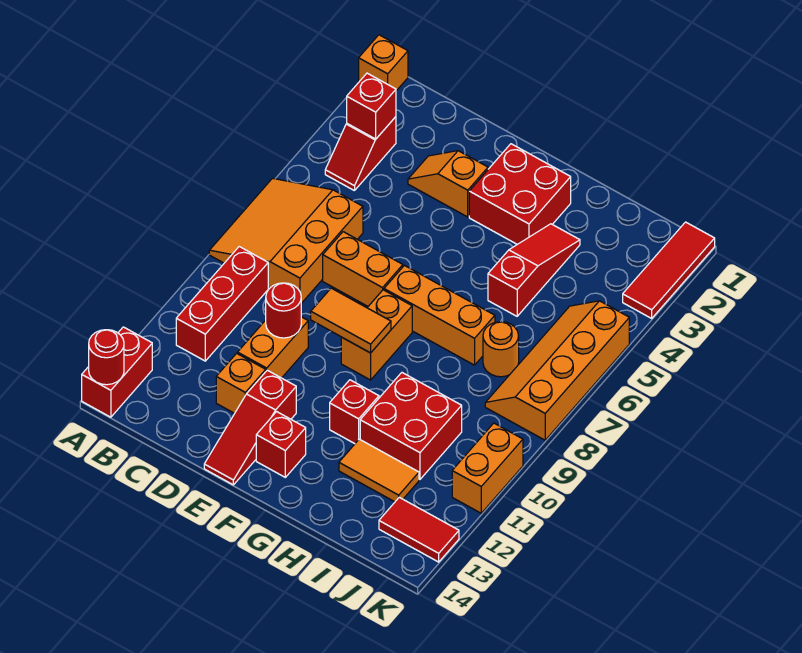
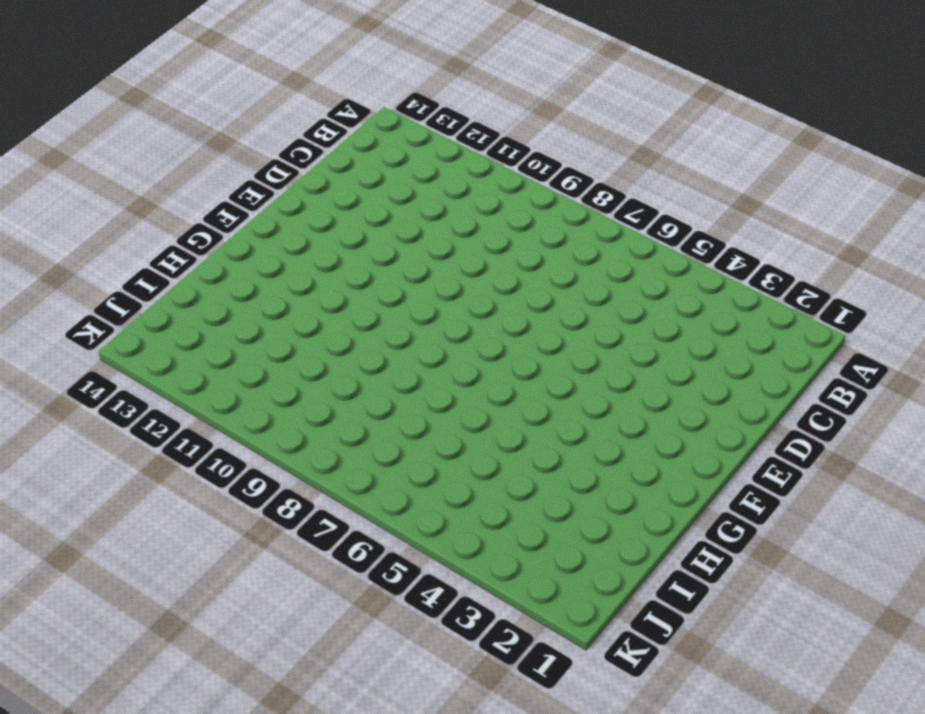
none -> orange 1x1 brick [359,35,408,91]
none -> orange 3x3 slope [209,178,363,303]
none -> red 1x2 brick [82,327,152,417]

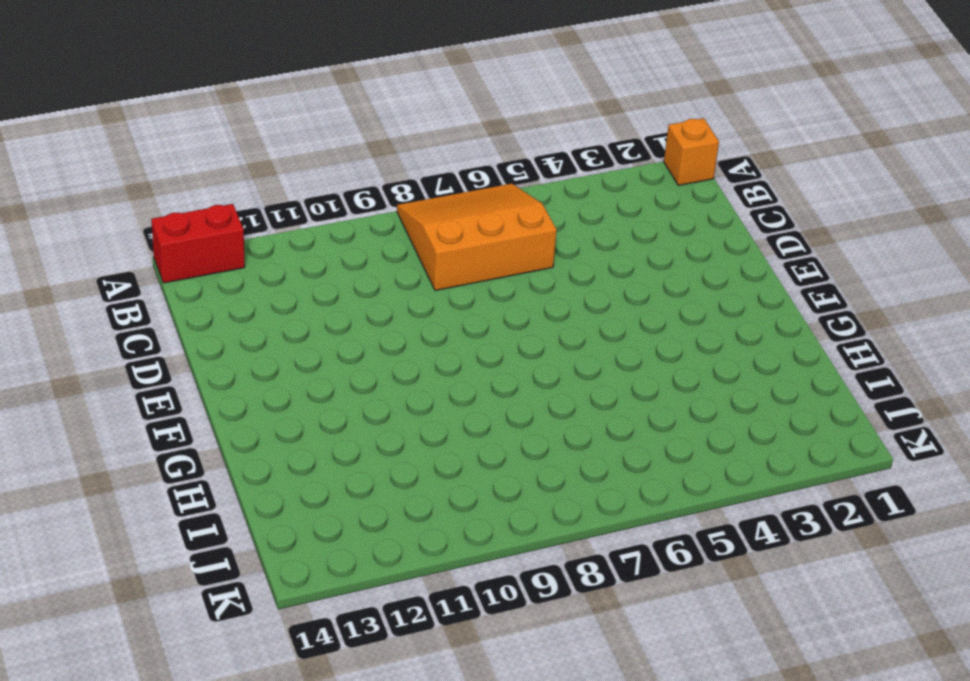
none -> red 1x2 slope [325,117,396,191]
none -> red 1x3 brick [176,247,268,361]
none -> orange 1x2 slope [408,151,488,217]

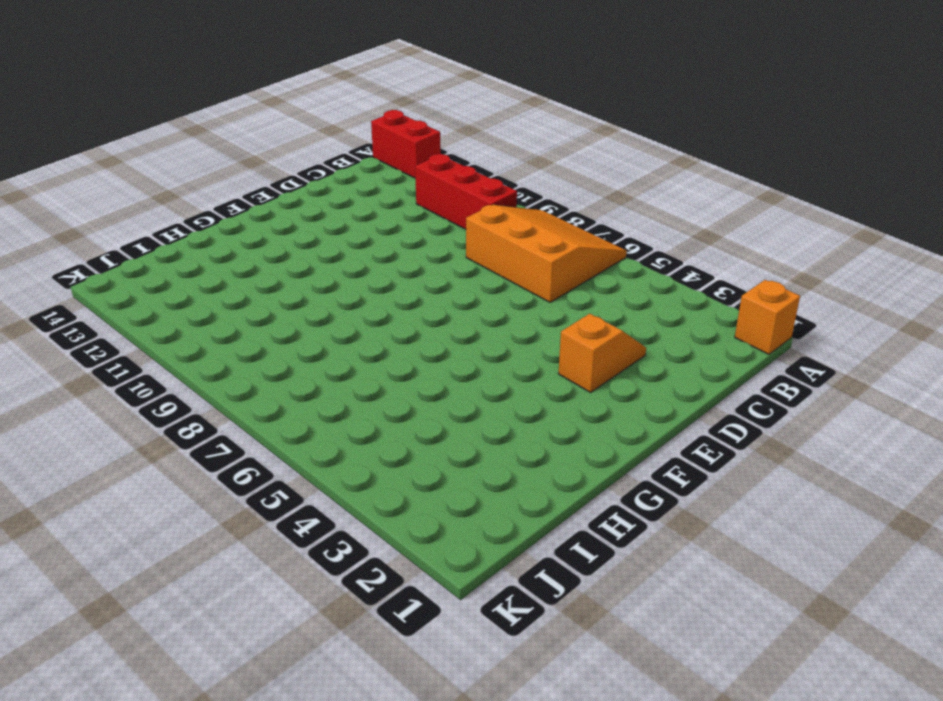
none -> red 1x2 slope [325,117,396,191]
none -> orange 1x2 brick [323,232,403,306]
none -> orange 1x2 brick [238,317,308,378]

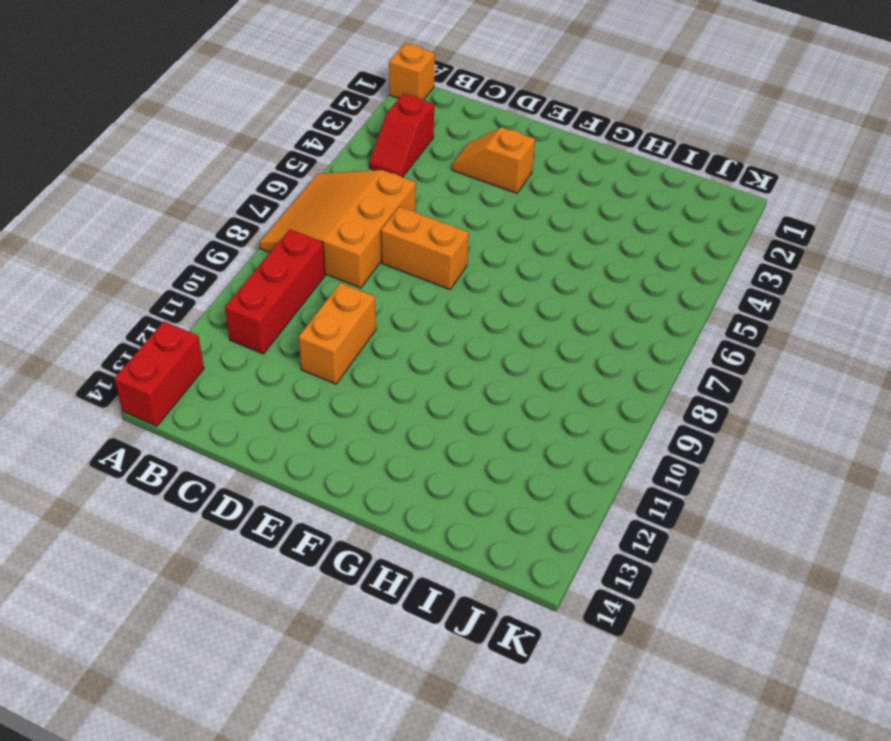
none -> orange 1x1 brick [216,353,266,413]
none -> red 1x3 slope [204,370,296,485]
none -> red 2x2 brick [469,144,571,244]

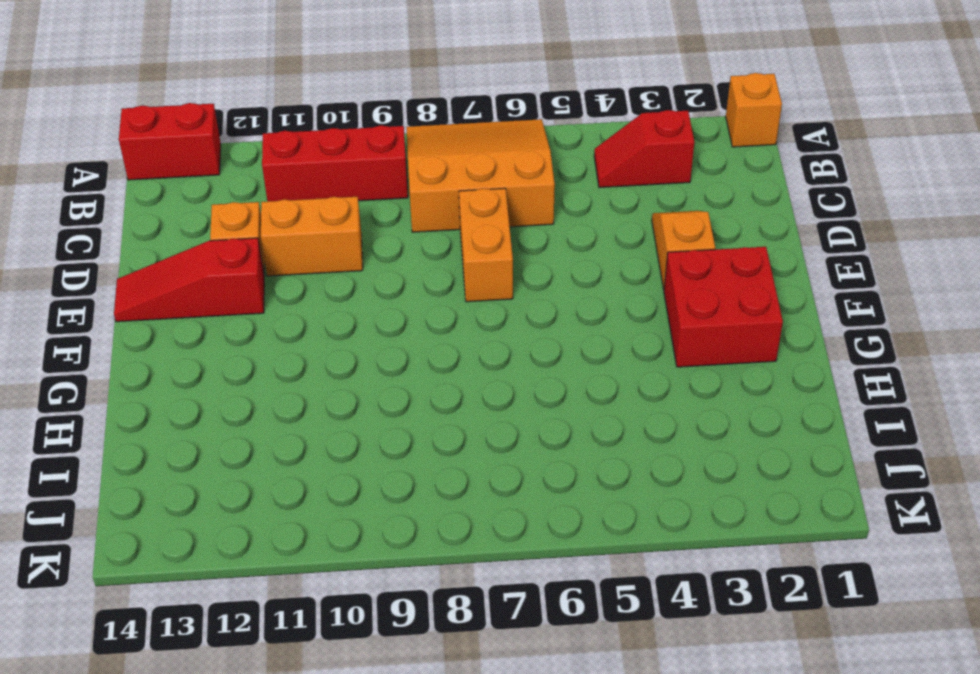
none -> orange 1x3 brick [384,266,495,365]
none -> orange 1x2 brick [341,290,412,380]
none -> red 1x1 brick [256,412,306,477]

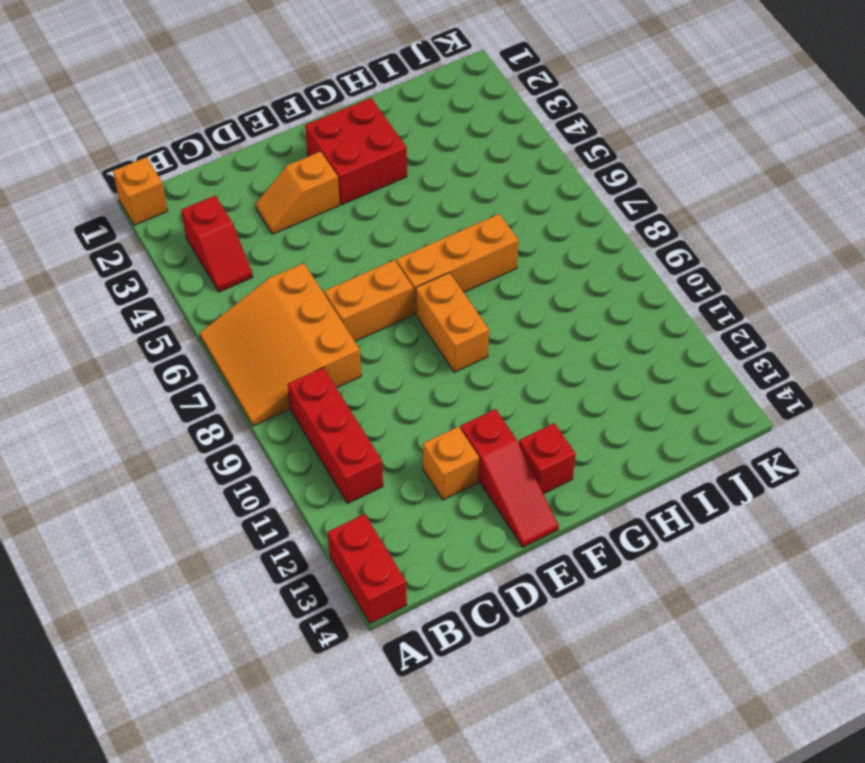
none -> orange 1x2 brick [238,317,308,378]
none -> red 1x1 brick [330,380,379,444]
none -> red 1x3 slope [488,224,580,316]

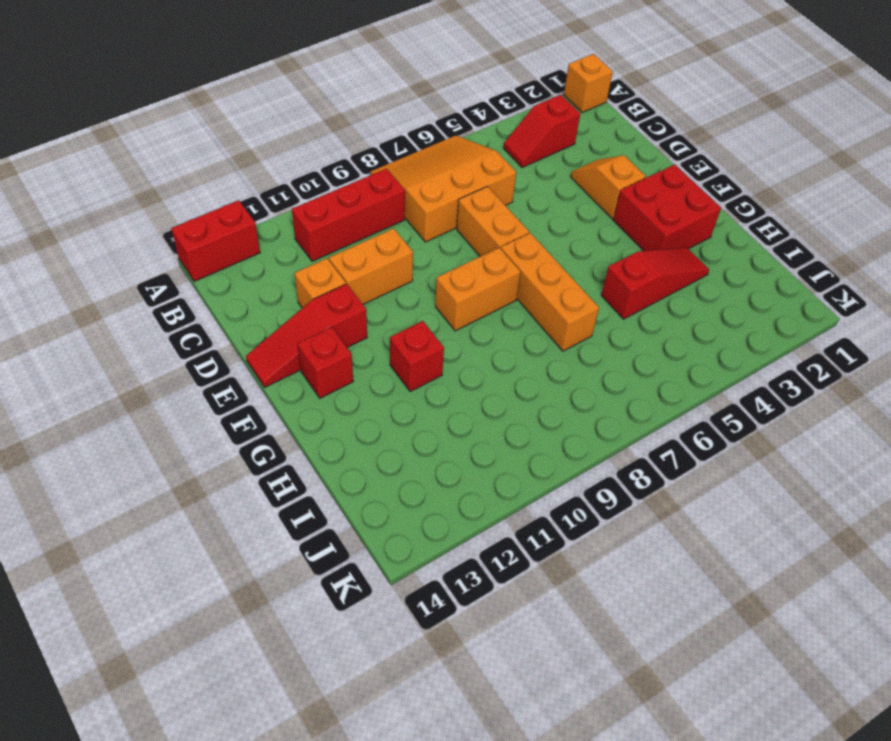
none -> red 2x2 brick [360,373,462,479]
none -> orange 1x2 tile [339,439,419,502]
none -> orange 1x1 round brick [483,322,519,377]

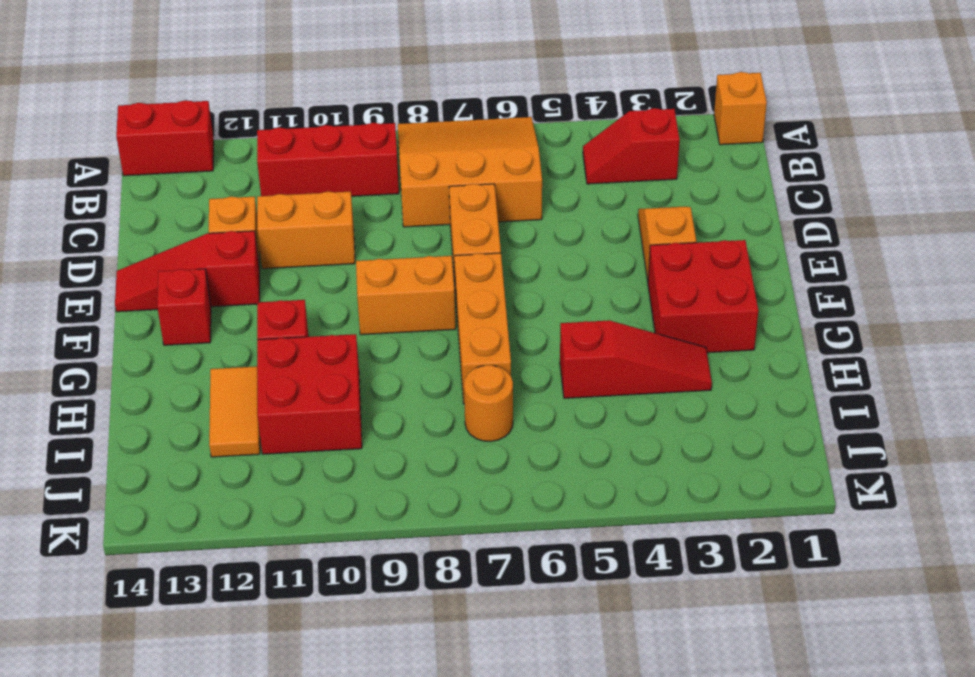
none -> orange 2x4 slope [485,301,629,440]
none -> red 1x2 tile [379,497,459,562]
none -> red 1x3 tile [623,222,715,318]

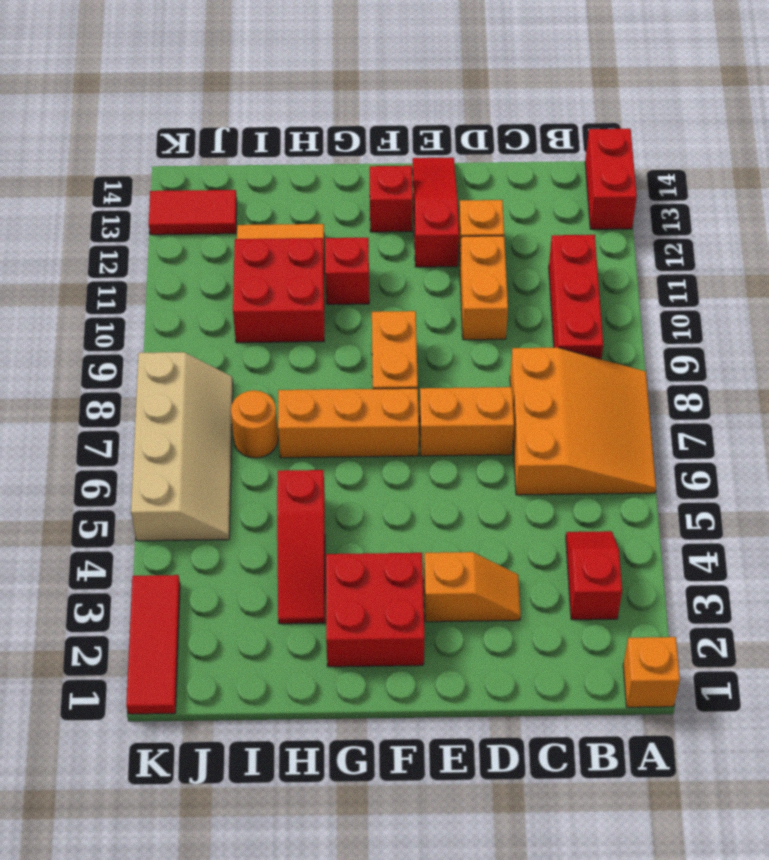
tan 2x4 slope [131,352,233,541] -> orange 2x4 slope [485,301,629,440]
none -> orange 1x2 brick [452,423,523,513]
none -> red 1x1 round brick [89,330,124,385]
none -> red 1x1 brick [347,73,396,139]

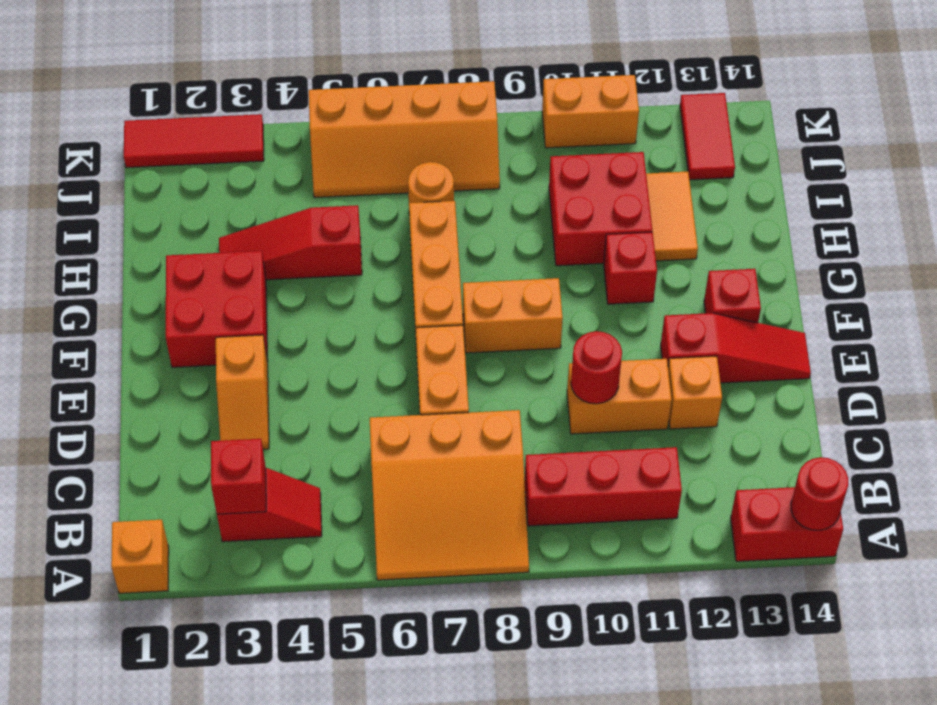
none -> orange 1x2 tile [311,288,391,353]

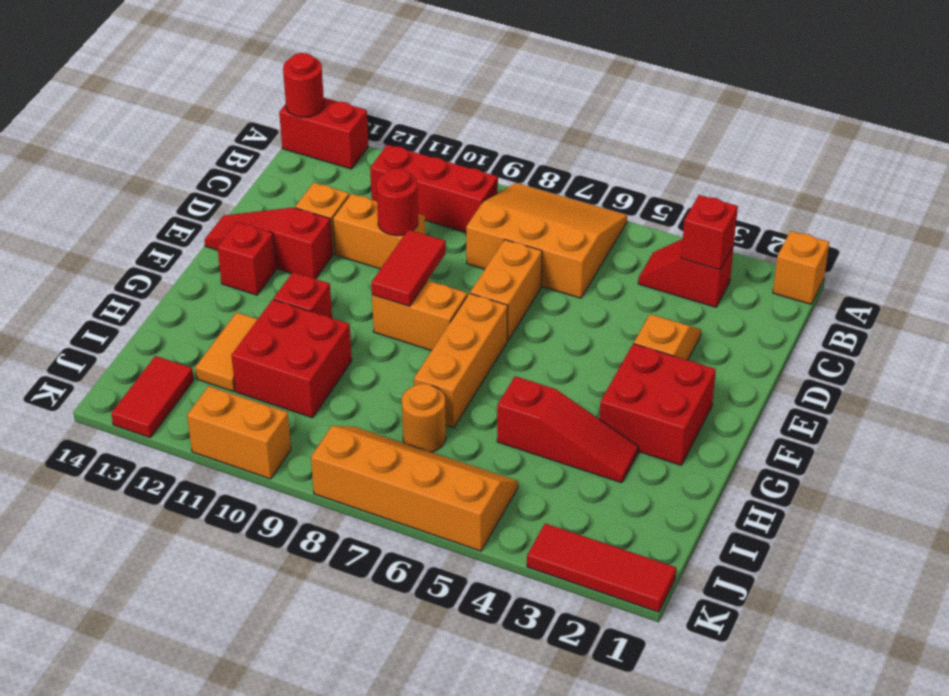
red 1x2 tile [371,230,446,306] -> orange 1x2 tile [311,288,391,353]

